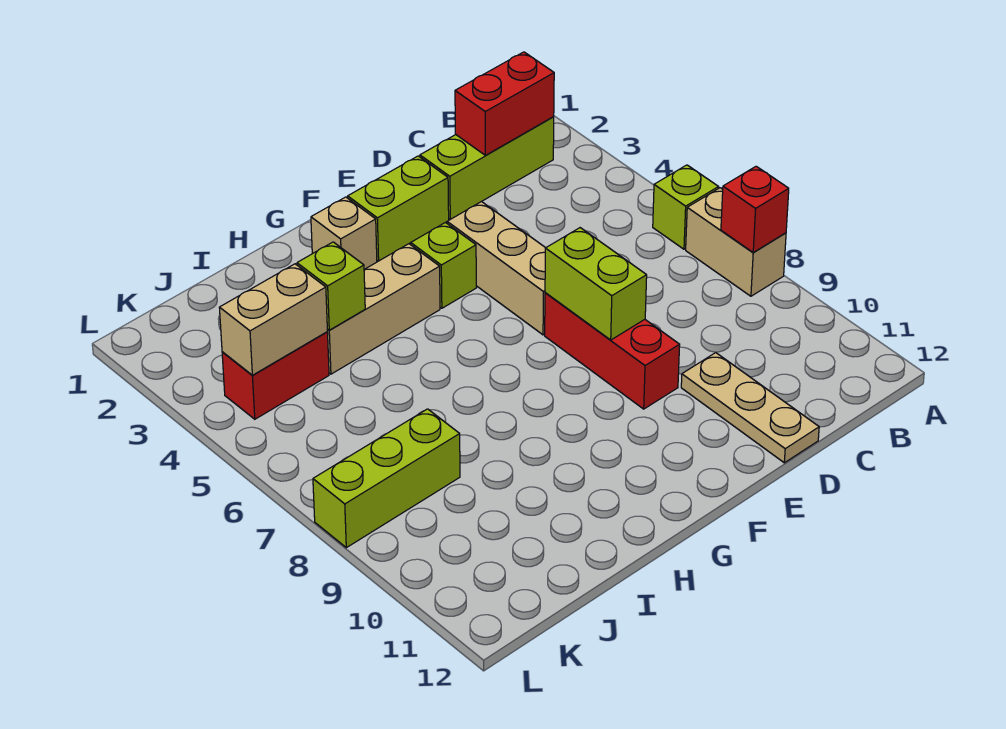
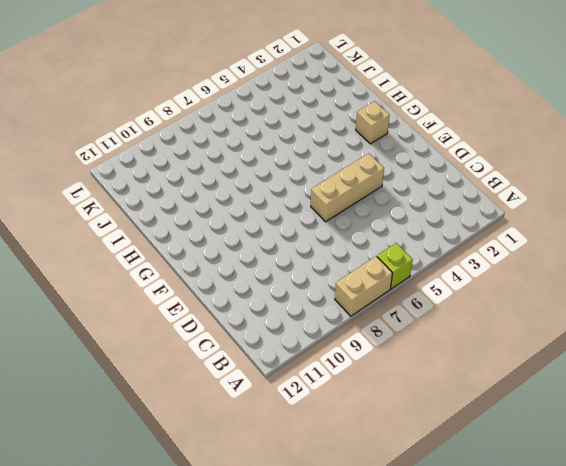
none -> lime 1x3 brick [420,117,554,219]
none -> tan 1x3 plate [681,353,819,463]
none -> lime 1x2 brick [348,156,449,261]

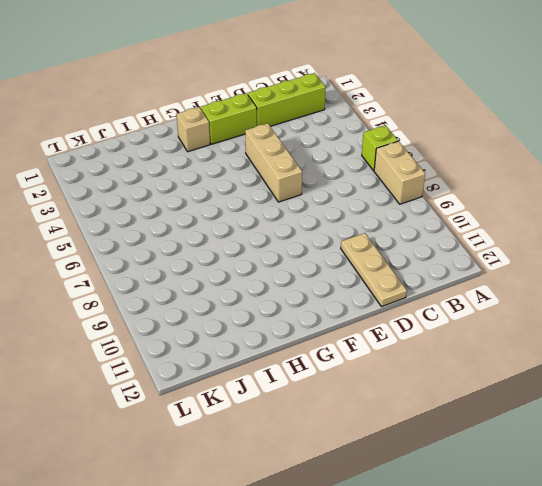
none -> red 1x3 brick [545,293,680,409]
none -> lime 1x1 brick [411,222,476,308]
none -> tan 1x3 brick [327,244,440,374]

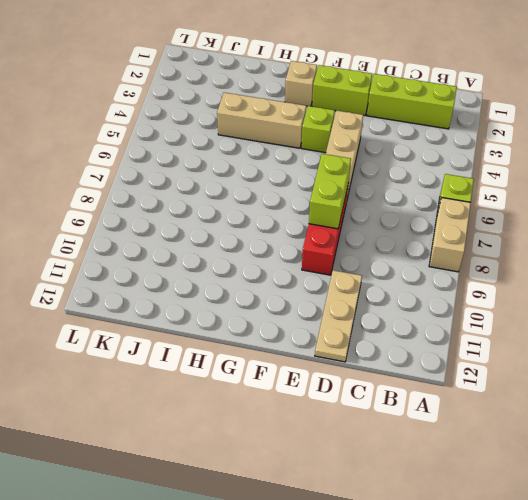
none -> red 1x2 brick [222,332,329,419]
none -> lime 1x3 brick [313,409,460,548]
none -> red 1x1 brick [721,166,789,253]

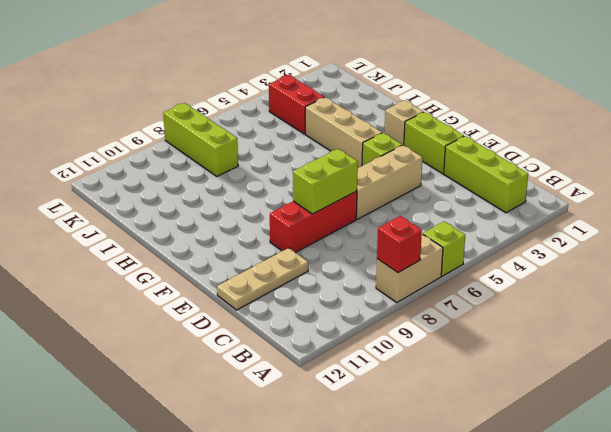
none -> red 1x2 brick [455,52,554,155]
none -> lime 1x1 brick [297,242,365,330]
none -> tan 1x2 brick [219,264,327,375]

